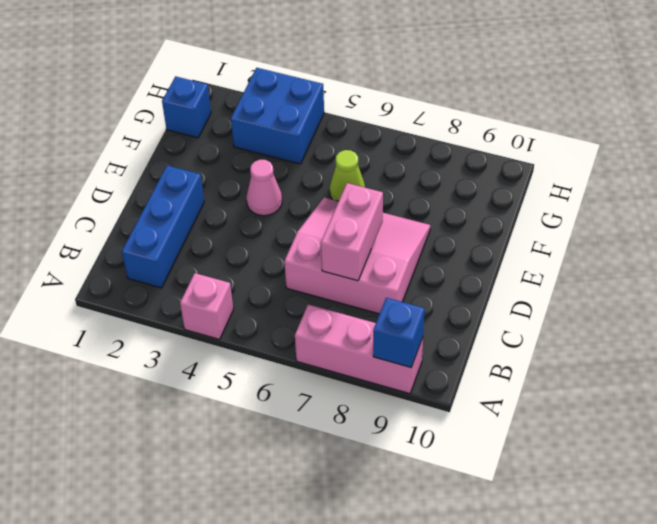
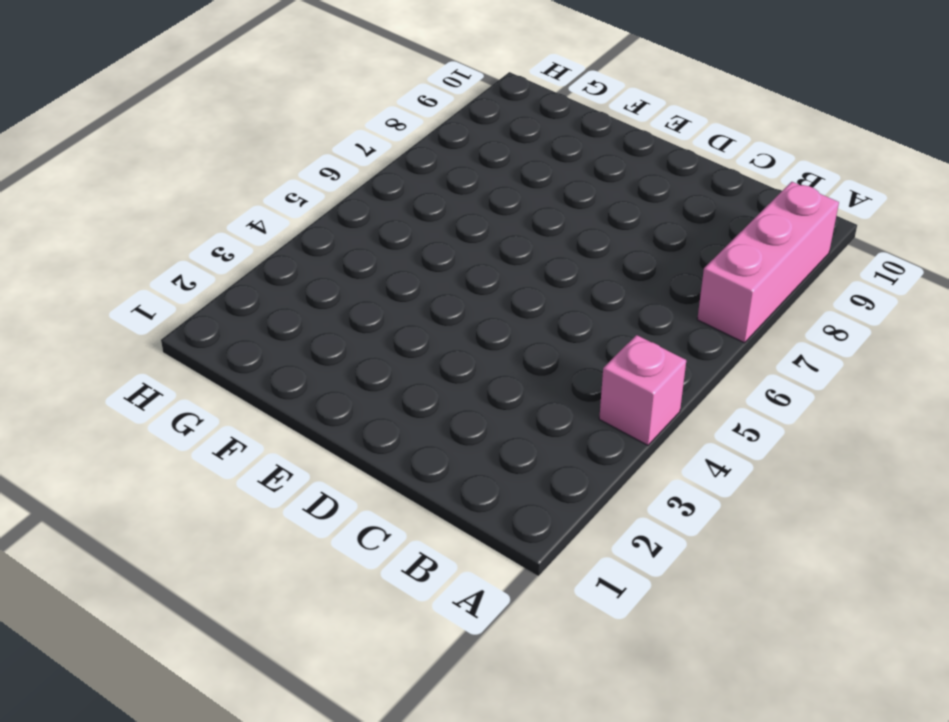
none -> blue 1x3 brick [122,166,204,288]
none -> pink 3x3 slope [284,197,430,314]

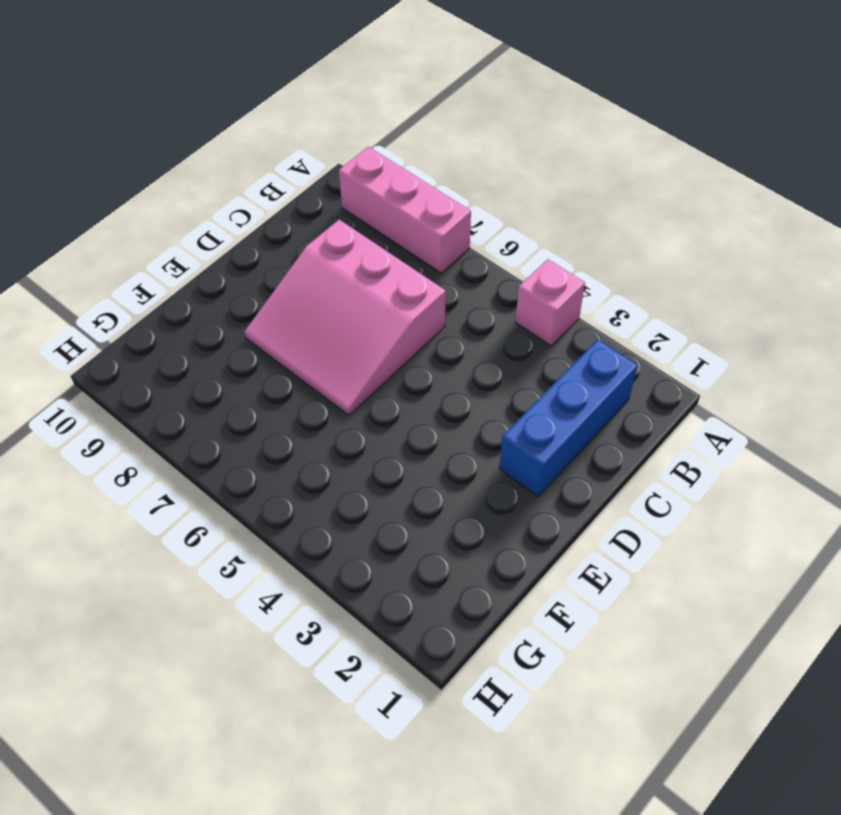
none -> pink 1x1 cone [246,160,282,216]
none -> lime 1x1 cone [330,150,365,201]

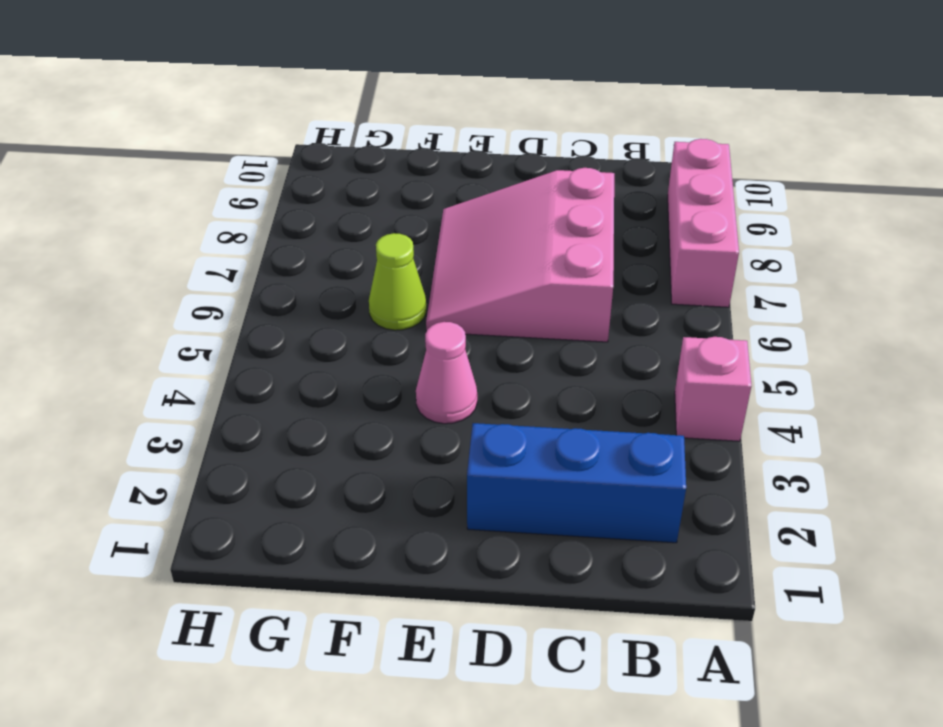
none -> blue 1x1 brick [162,76,211,138]
none -> blue 2x2 brick [231,68,324,164]

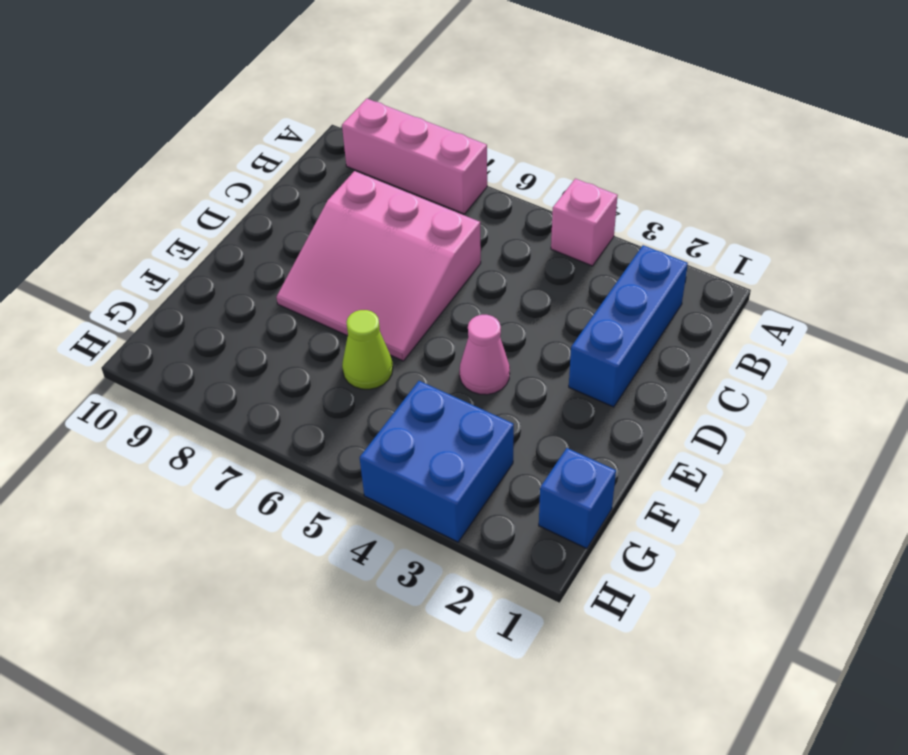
none -> blue 1x1 brick [373,298,425,367]
none -> pink 1x2 brick [321,183,383,281]

